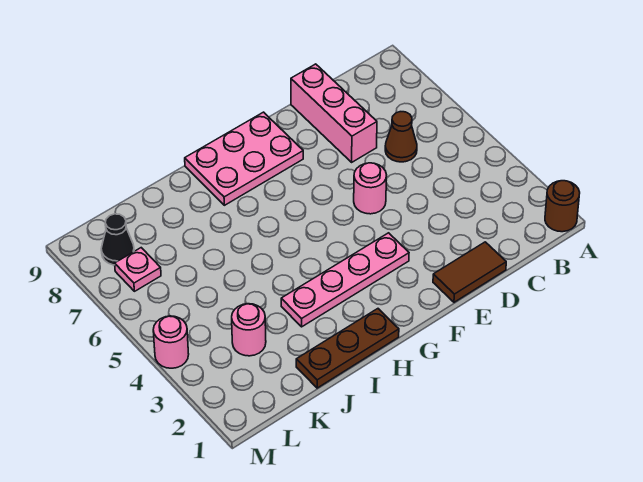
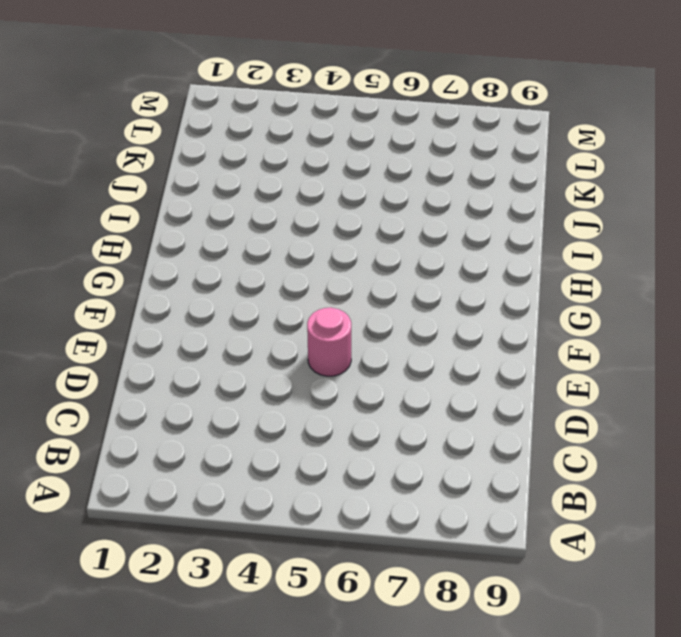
none -> brown 1x1 round brick [545,181,580,232]
none -> brown 1x1 cone [385,112,417,162]
none -> brown 1x2 tile [433,242,506,302]

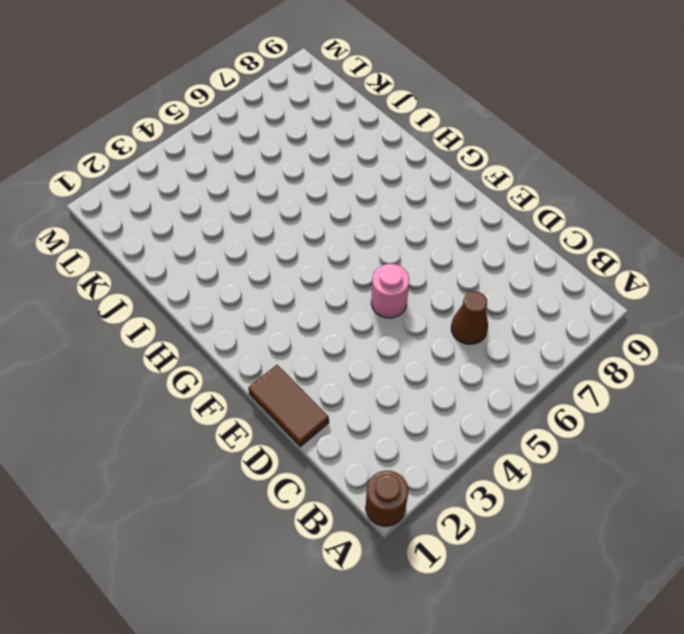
none -> pink 1x3 brick [291,64,377,162]
none -> pink 1x4 plate [281,233,409,327]
none -> pink 2x3 plate [185,112,303,205]

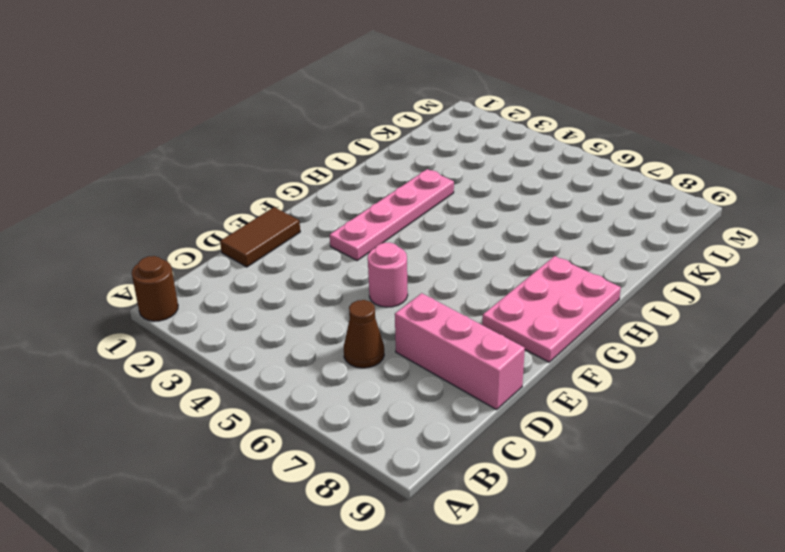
none -> brown 1x3 plate [296,309,399,388]
none -> pink 1x1 round brick [232,304,266,356]
none -> pink 1x1 plate [115,248,161,291]

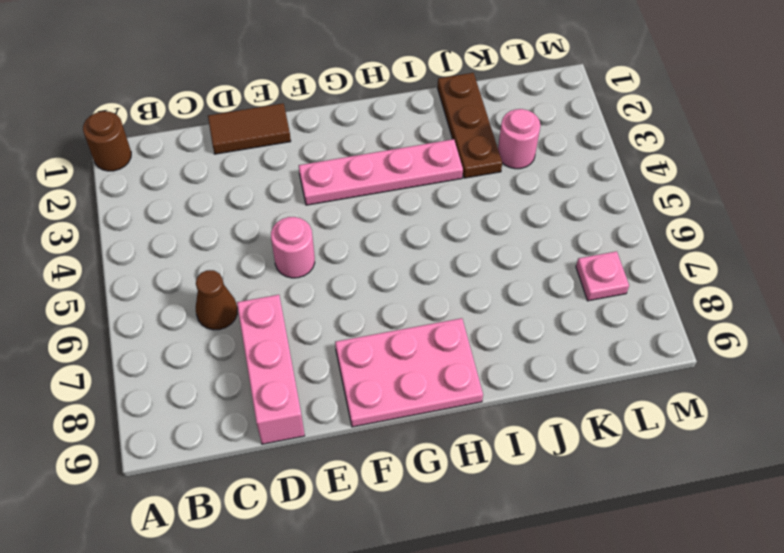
brown 1x3 plate [437,73,502,178] -> brown 1x3 plate turned to [296,309,399,388]
none -> black 1x1 cone [101,214,134,265]
none -> pink 1x1 round brick [153,316,189,368]

